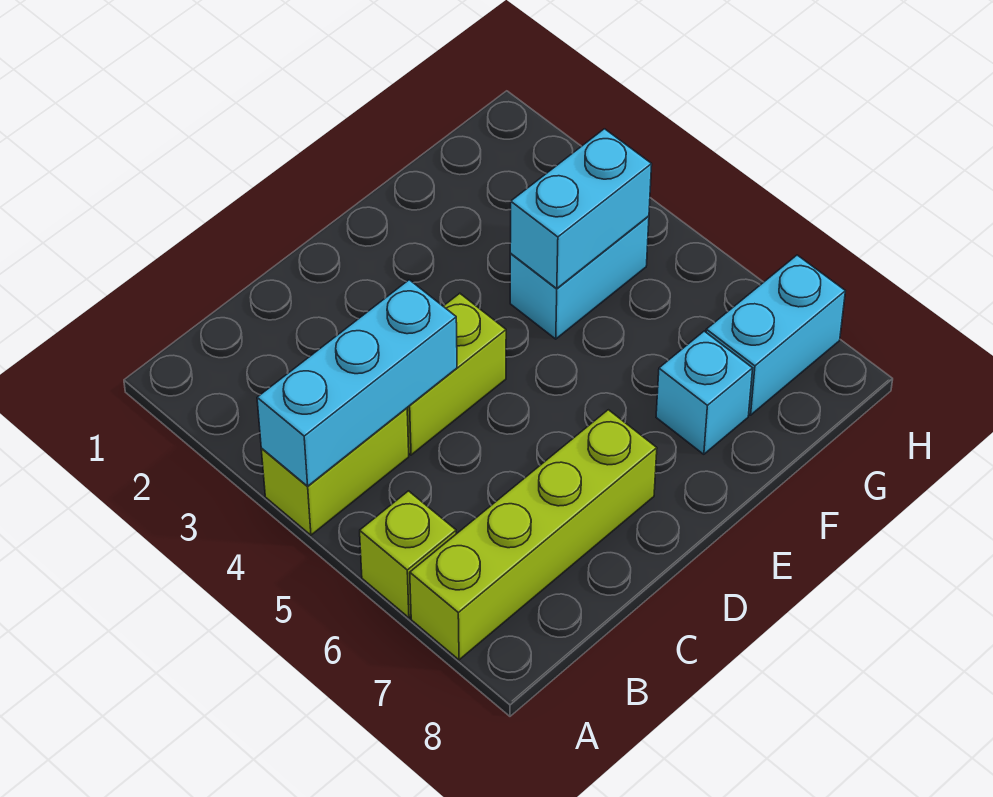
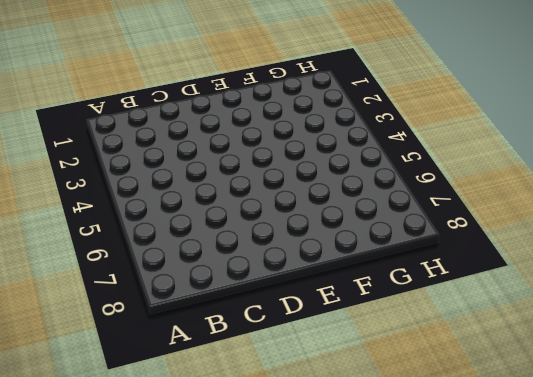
none -> lime 1x2 brick [261,408,409,535]
none -> lime 1x1 brick [360,491,456,618]

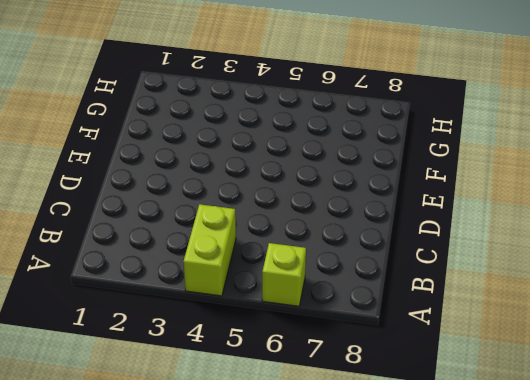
none -> lime 1x4 brick [410,410,657,660]
none -> lime 1x2 brick [407,293,506,455]

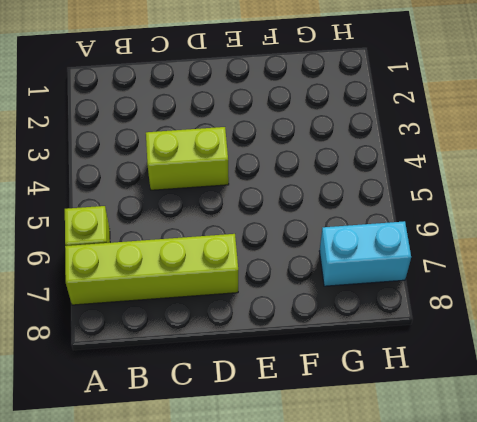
none -> lime 1x2 brick [261,408,409,535]
none -> cyan 1x2 brick [510,216,649,339]

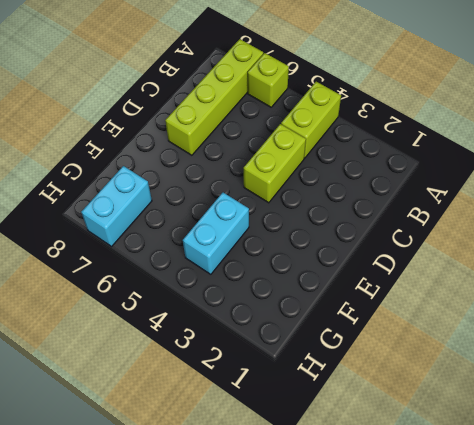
none -> cyan 1x1 brick [656,331,753,454]
none -> cyan 1x3 brick [257,280,457,486]

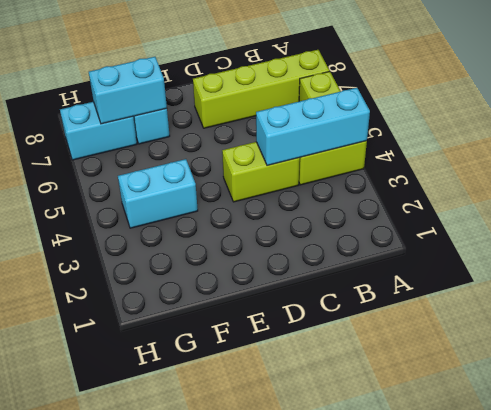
cyan 1x2 brick [89,57,167,124] -> cyan 1x2 brick moved to [510,129,652,289]

